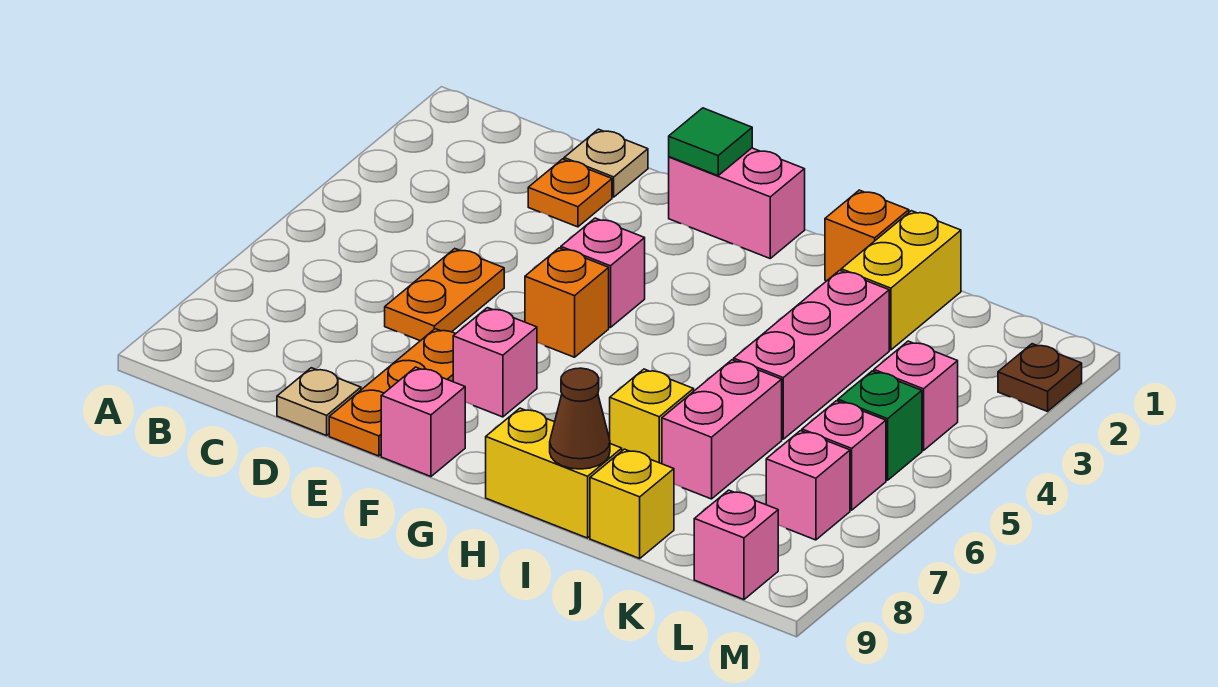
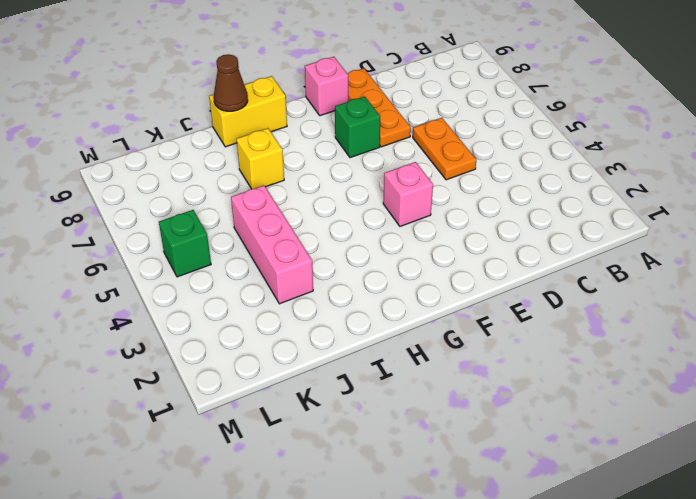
green 1x1 brick [335,96,380,158] -> pink 1x1 brick [453,308,537,417]
none -> tan 1x1 plate [564,129,648,197]
none -> orange 1x1 plate [528,159,612,227]
none -> tan 1x1 plate [277,368,361,436]

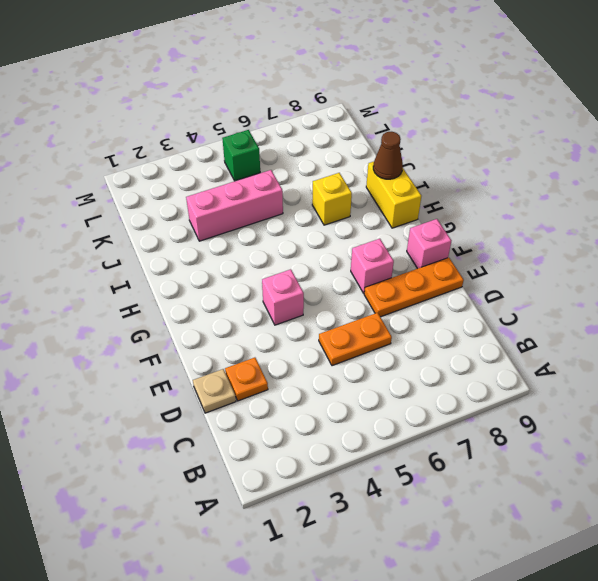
none -> tan 1x1 plate [277,368,361,436]
none -> pink 1x2 brick [669,148,805,258]
none -> orange 1x1 brick [525,248,609,357]

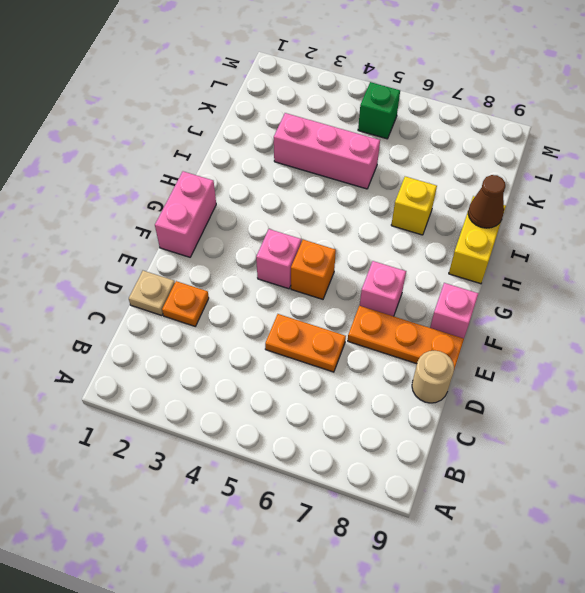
tan 1x1 round brick [412,350,454,403] -> tan 1x1 plate [277,368,361,436]
none -> orange 1x1 brick [825,190,909,281]
none -> yellow 1x2 brick [841,211,961,350]
none -> pink 1x2 brick [662,360,782,499]

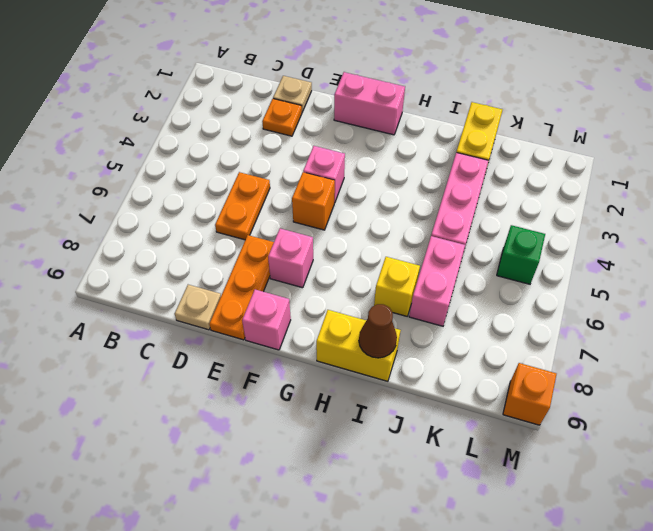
orange 1x1 brick [503,363,556,425] -> orange 1x1 brick moved to [825,190,909,281]
none -> yellow 1x1 brick [590,449,674,559]
none -> pink 1x1 brick [874,341,958,451]
none -> pink 1x1 brick [802,401,886,510]

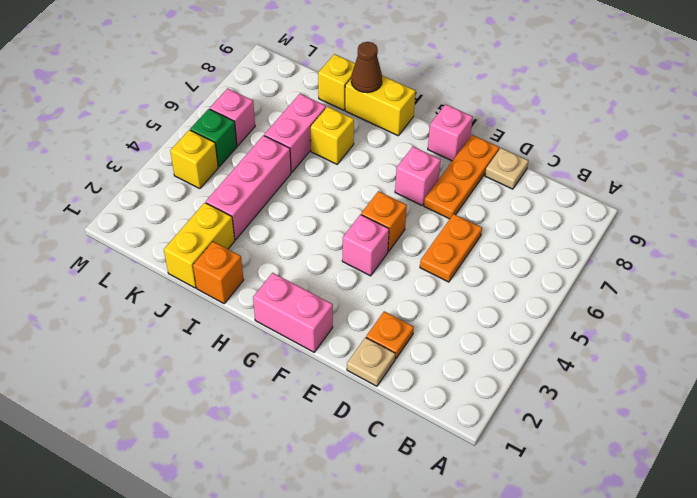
yellow 1x1 brick [170,130,218,189] -> pink 1x1 brick [874,341,958,451]
none -> pink 1x1 brick [766,431,850,540]
none -> pink 1x1 brick [694,490,778,600]
none -> brown 1x1 plate [998,344,1082,411]

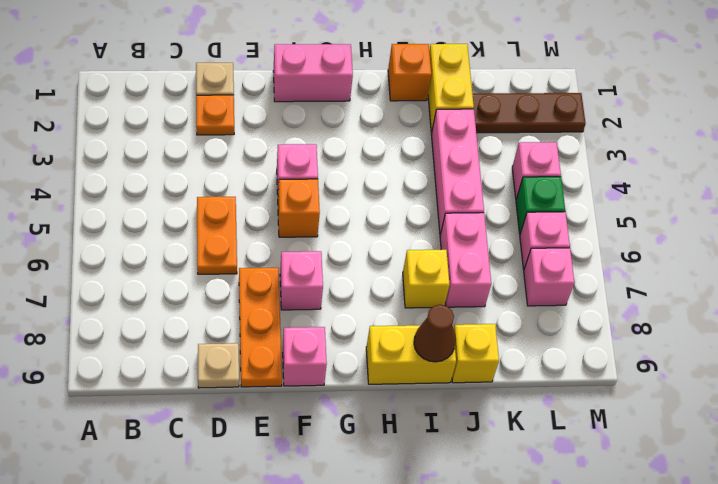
brown 1x3 plate [473,93,586,133] -> brown 1x1 plate [998,344,1082,411]
none -> pink 1x1 brick [694,490,778,600]
none -> green 1x1 tile [669,108,752,176]

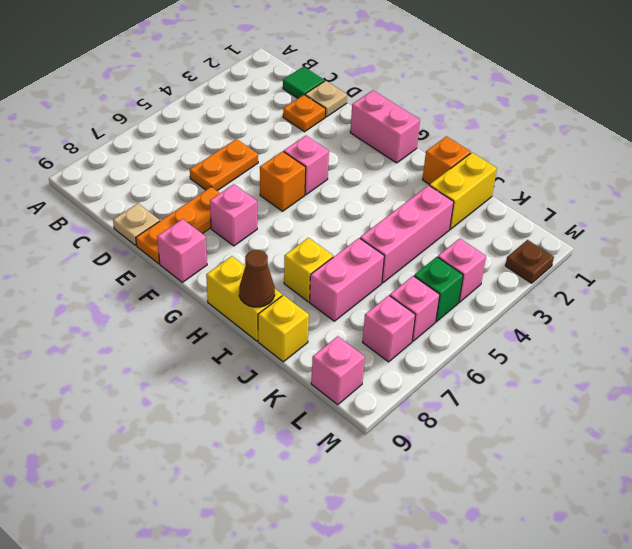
green 1x1 tile [283,67,325,98] -> green 1x1 tile moved to [669,108,752,176]

